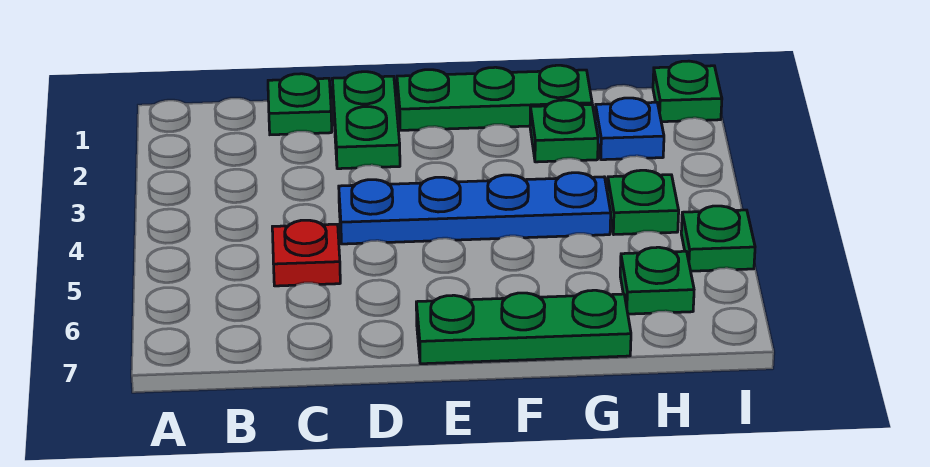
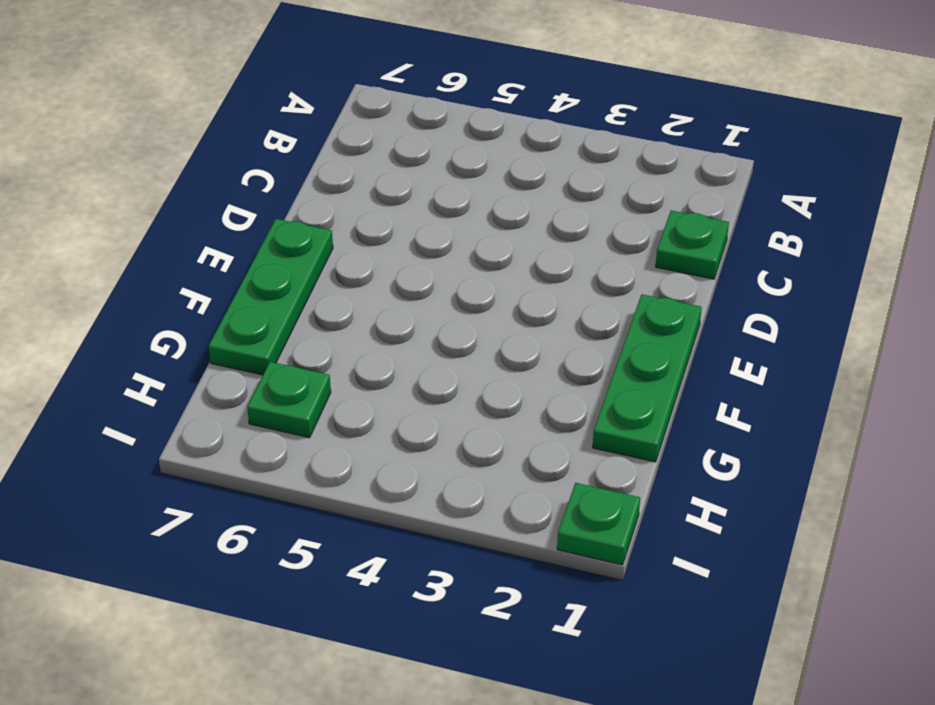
none -> red 1x1 plate [272,220,340,286]
none -> green 1x2 plate [332,72,400,169]
none -> blue 1x4 plate [339,173,611,244]

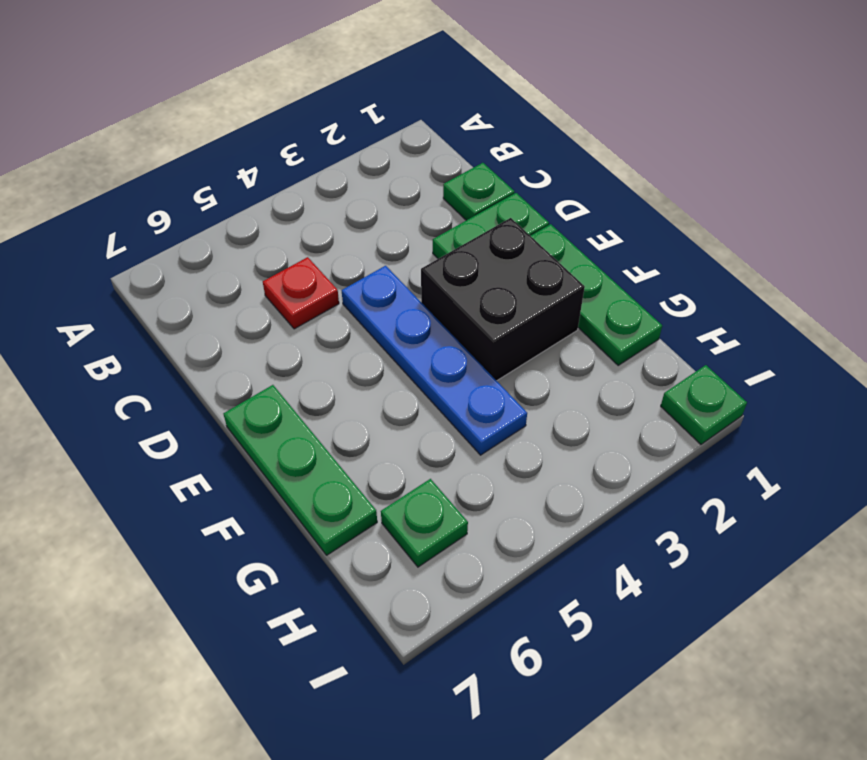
black 2x2 brick [421,218,585,381] -> none
none -> green 1x1 plate [530,100,598,162]
none -> blue 1x1 plate [595,98,664,160]
none -> green 1x1 plate [607,170,679,234]

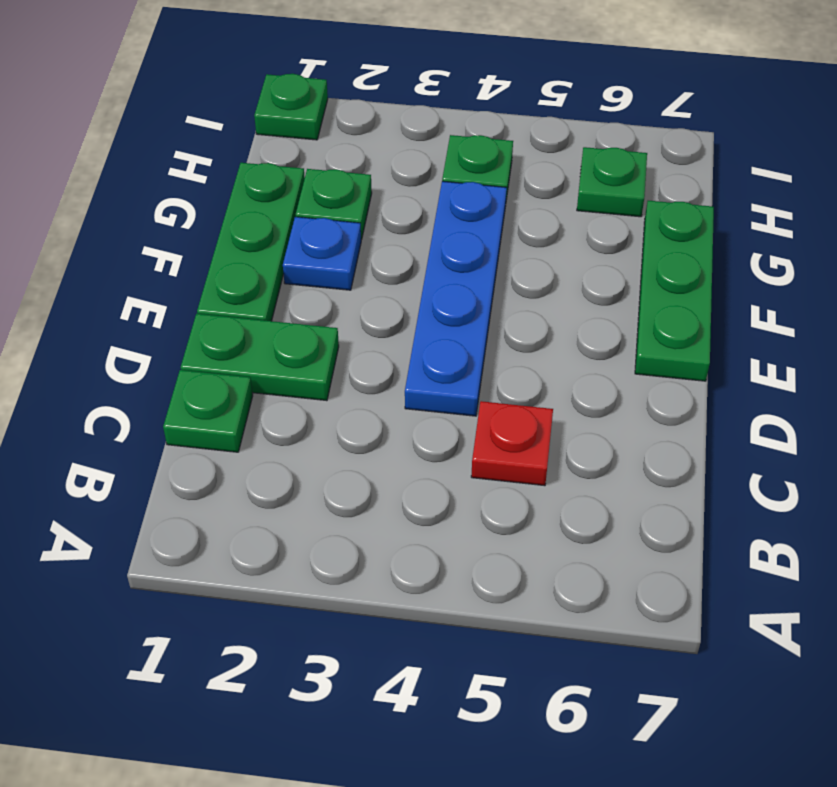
blue 1x1 plate [283,217,361,290] -> blue 1x1 plate moved to [595,98,664,160]
none -> green 1x1 plate [681,206,755,271]

